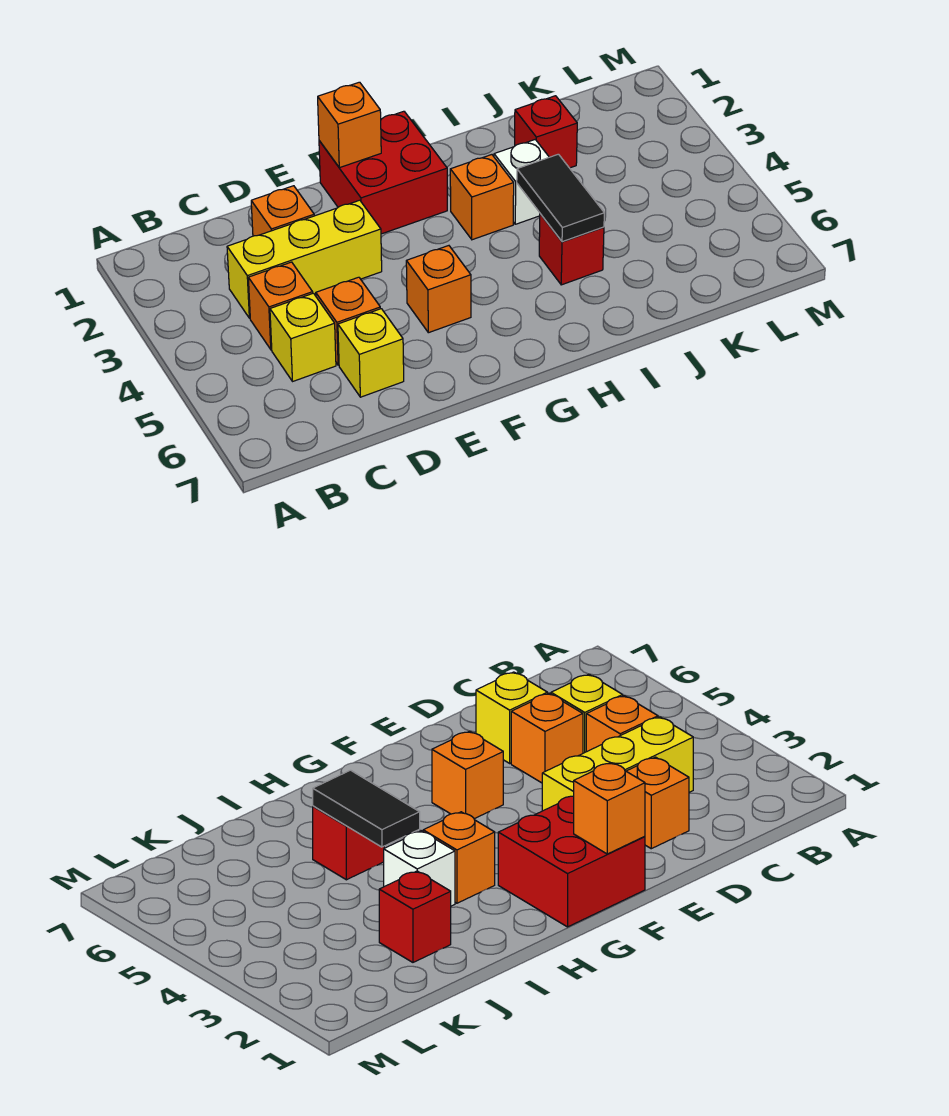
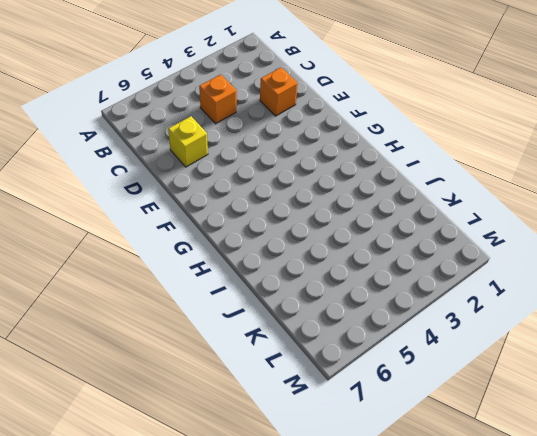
none -> yellow 1x3 brick [227,200,382,318]
none -> yellow 1x1 brick [270,293,336,381]
none -> orange 1x1 brick [316,277,380,365]

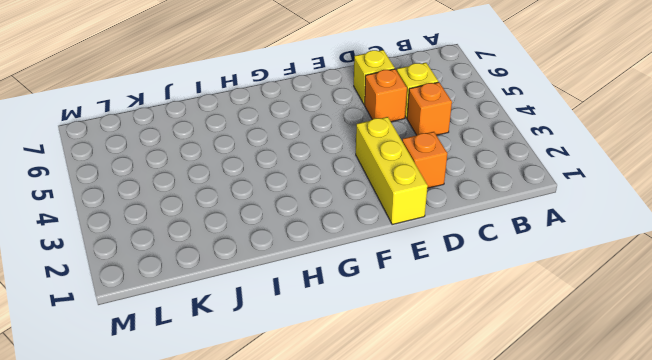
yellow 1x3 brick [356,117,428,225] -> yellow 1x3 brick turned to [227,200,382,318]
none -> red 2x2 brick [319,111,447,234]
none -> orange 1x1 brick [406,246,471,333]
none -> orange 1x1 brick [450,155,514,240]

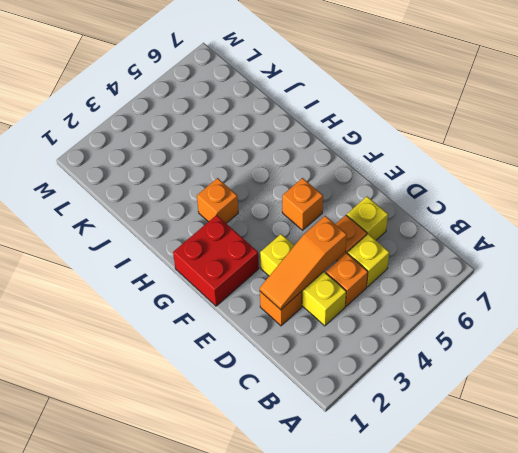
orange 1x3 slope [260,216,347,310] -> none
none -> white 1x1 brick [494,140,549,224]
none -> red 1x1 brick [539,214,604,285]
none -> red 1x1 brick [515,96,577,168]

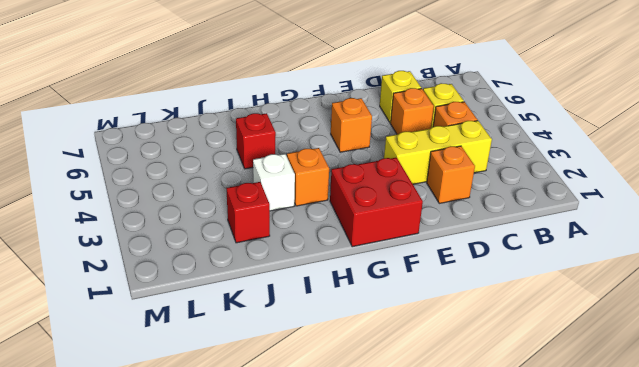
none -> orange 1x1 brick [318,82,381,168]
none -> black 1x2 tile [517,154,604,242]

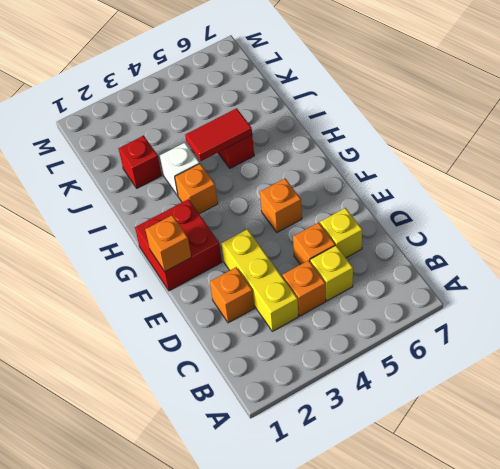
red 1x2 tile [185,108,252,161] -> black 1x2 tile [517,154,604,242]

